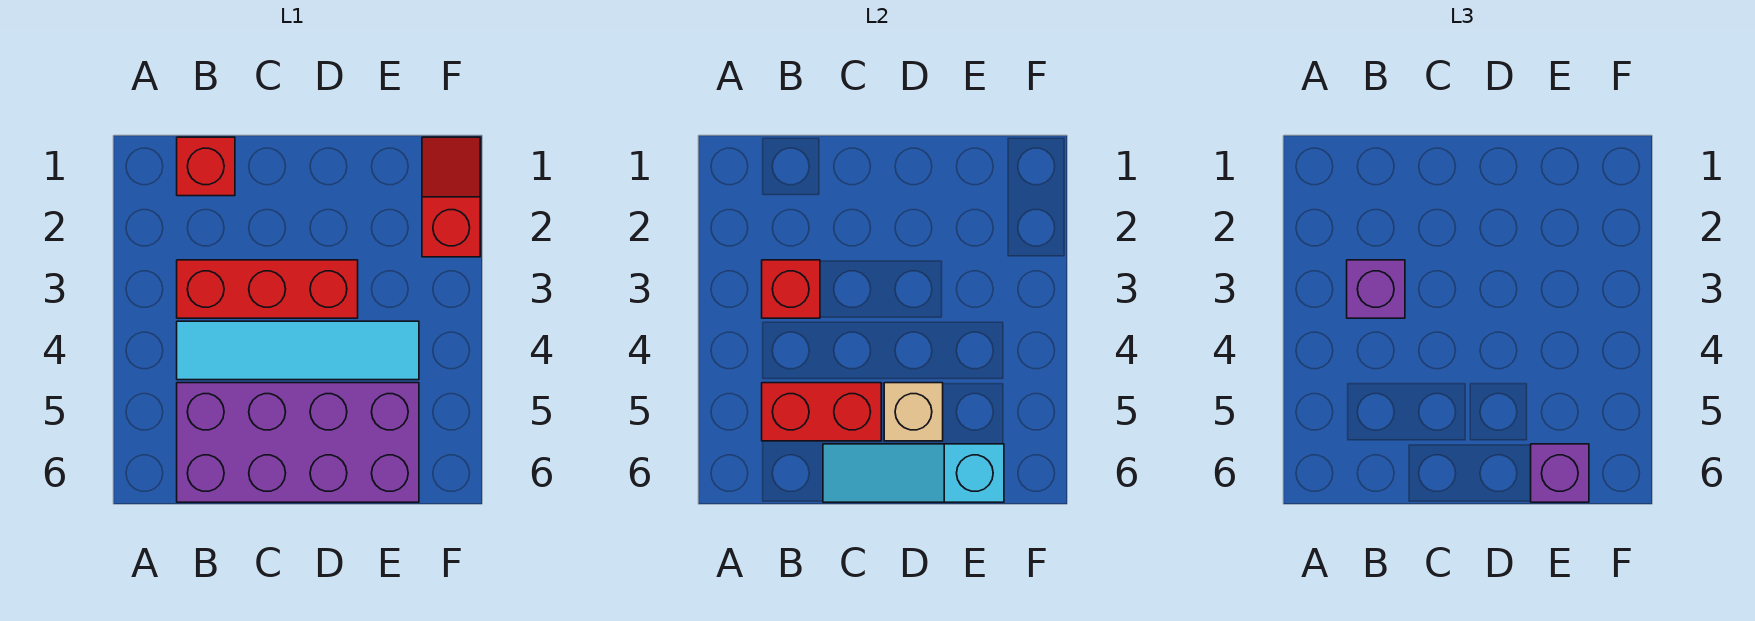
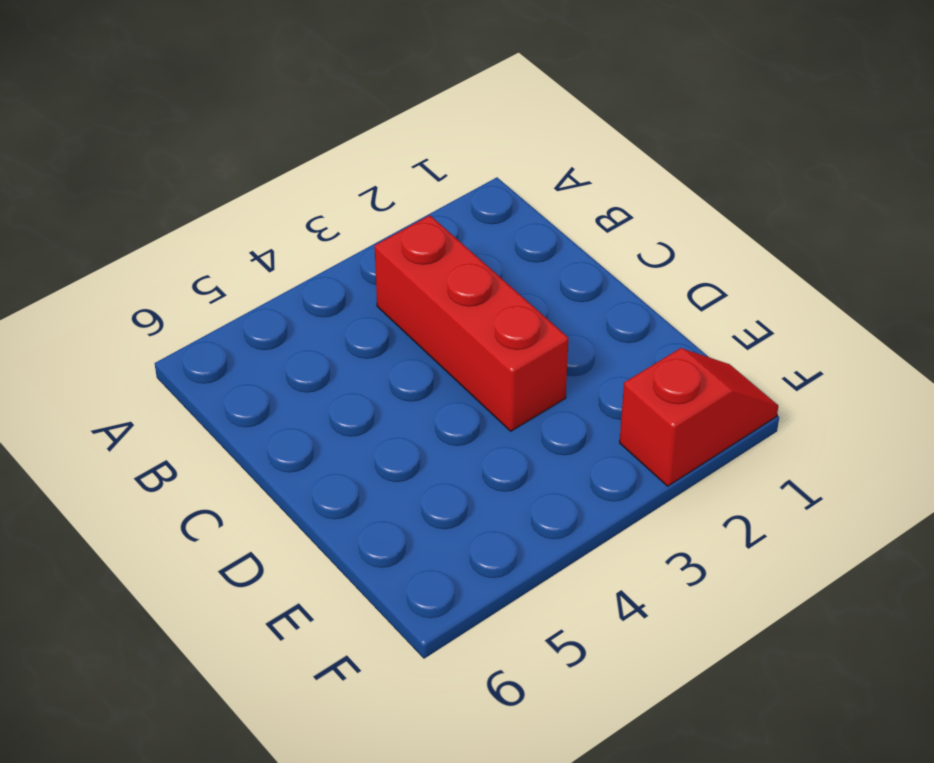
none -> red 1x1 brick [177,137,235,196]
none -> cyan 1x4 tile [177,321,419,380]

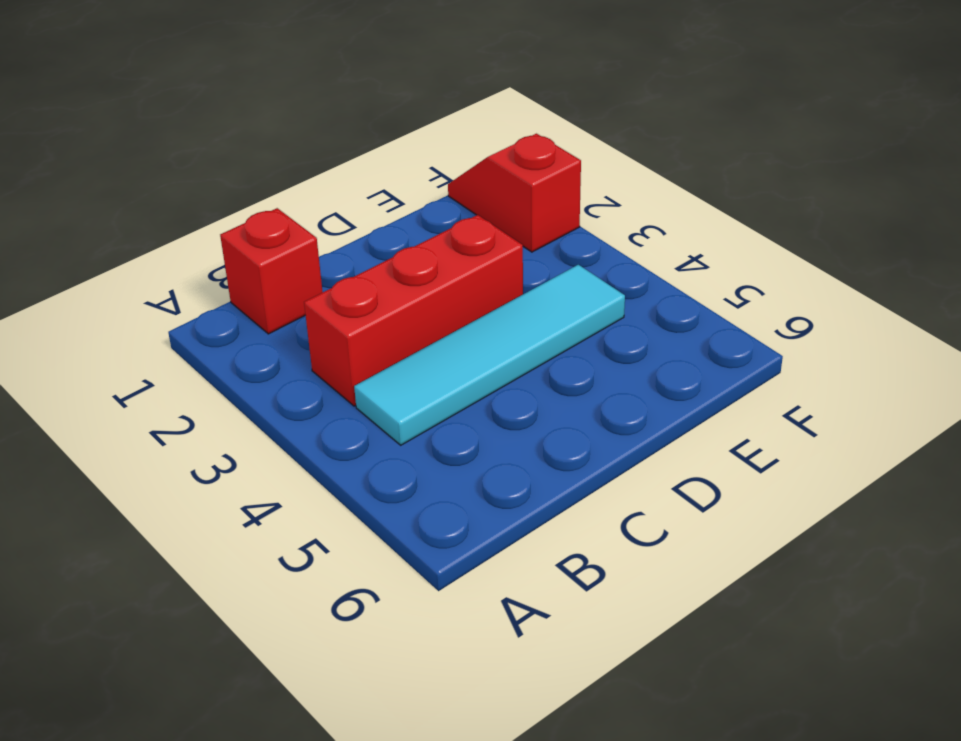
none -> purple 2x4 brick [177,383,419,502]
none -> red 1x1 brick [762,260,820,318]

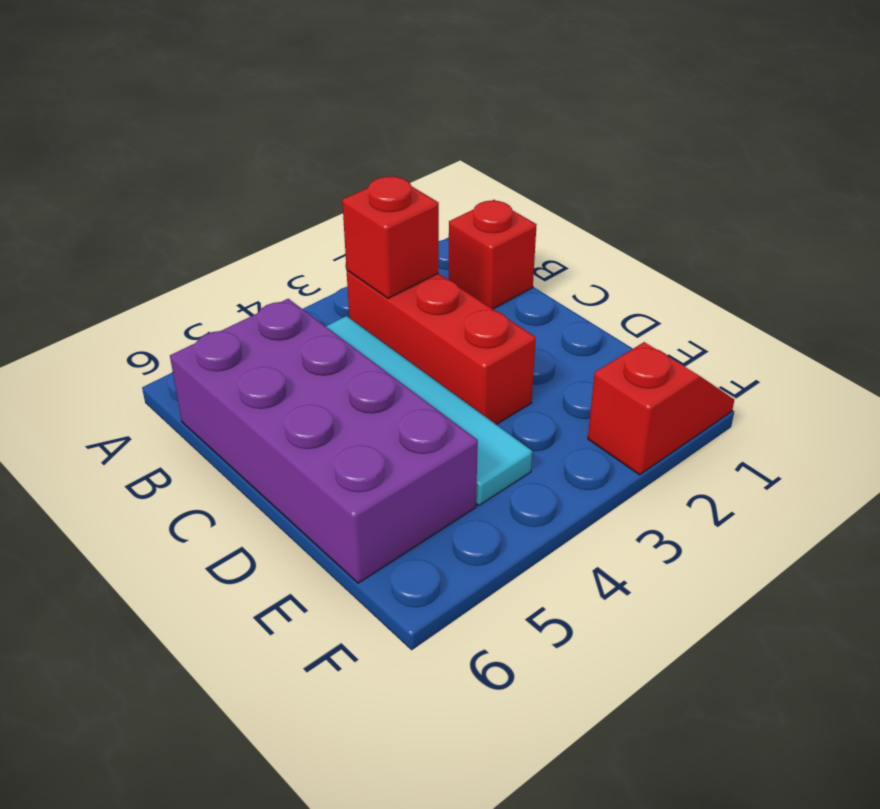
none -> red 1x2 brick [762,383,881,441]
none -> cyan 1x3 slope [823,444,1004,502]

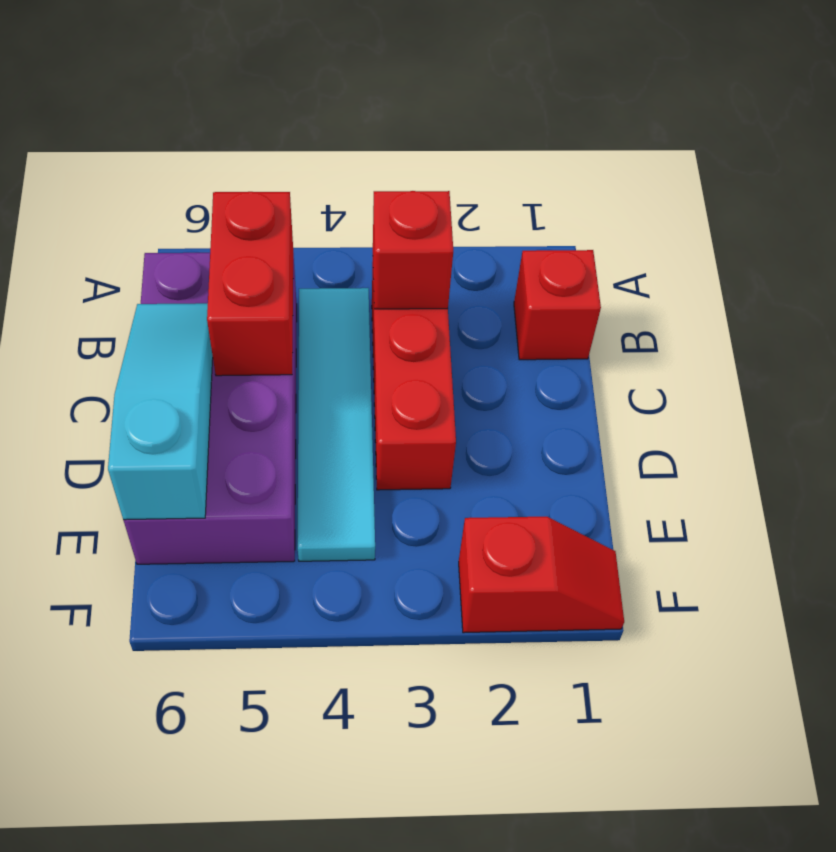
none -> tan 1x1 brick [884,383,943,441]
none -> purple 1x1 brick [1347,260,1405,318]

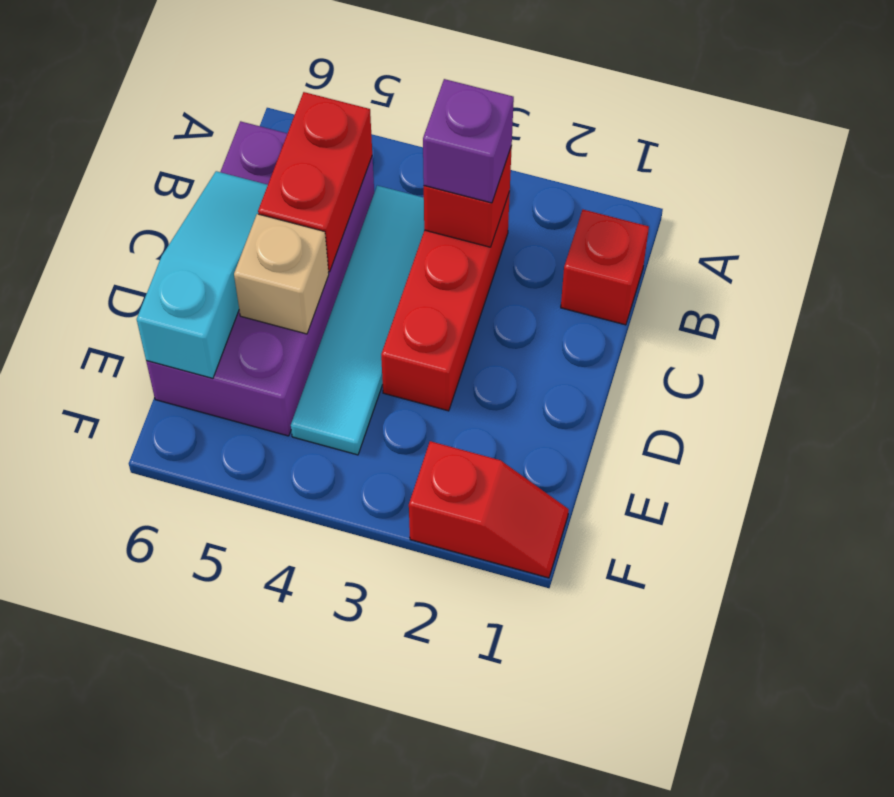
none -> purple 1x1 brick [1531,444,1589,502]

